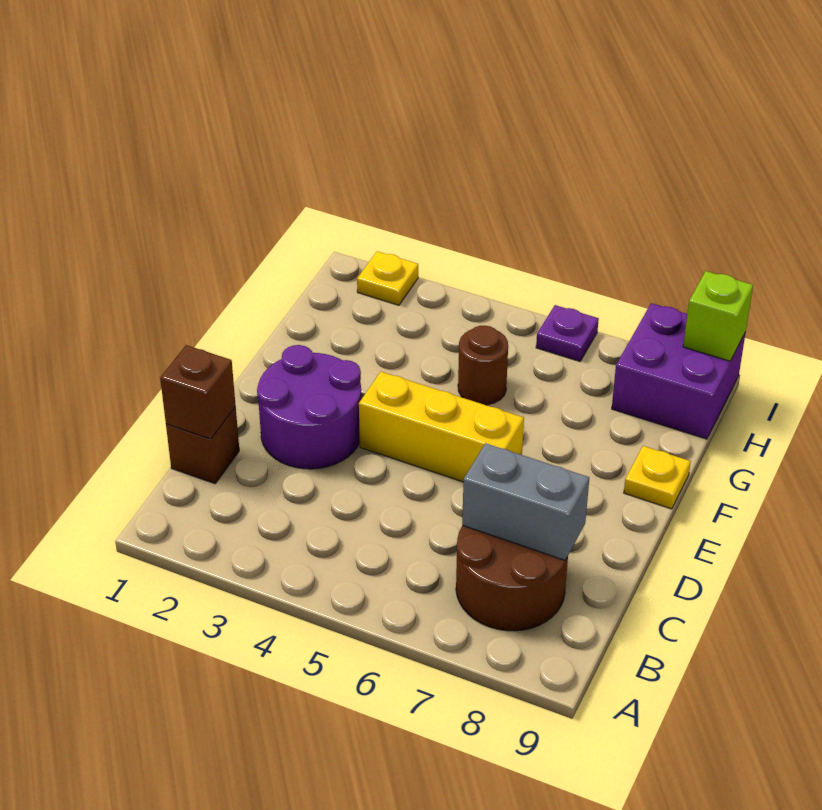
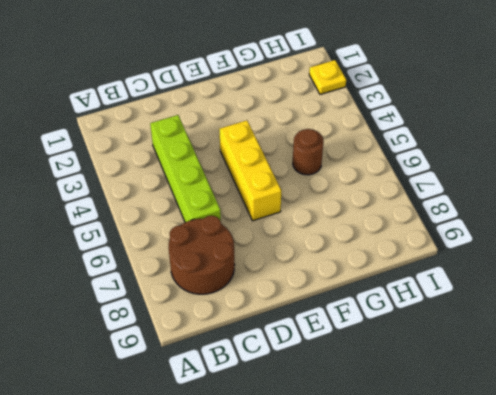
lime 1x4 brick [150,115,221,222] -> none
none -> brown 1x1 brick [166,407,239,484]
none -> purple 2x2 round brick [257,345,361,469]
none -> yellow 1x1 plate [624,446,691,509]

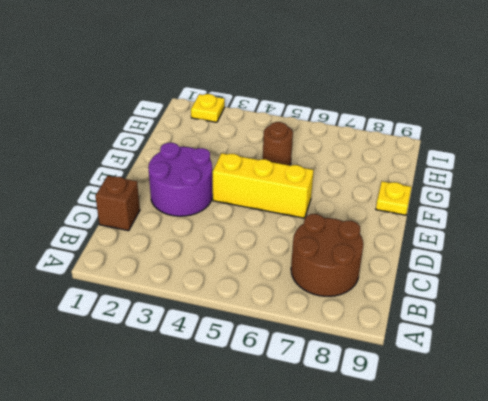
none -> purple 2x2 brick [612,303,746,439]
none -> purple 1x1 plate [536,305,599,361]
none -> brown 1x1 brick [160,345,236,439]

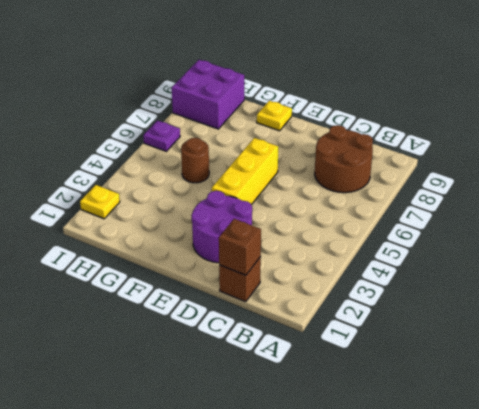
none -> grey 1x2 brick [462,443,589,560]
none -> lime 1x1 brick [683,271,753,361]

